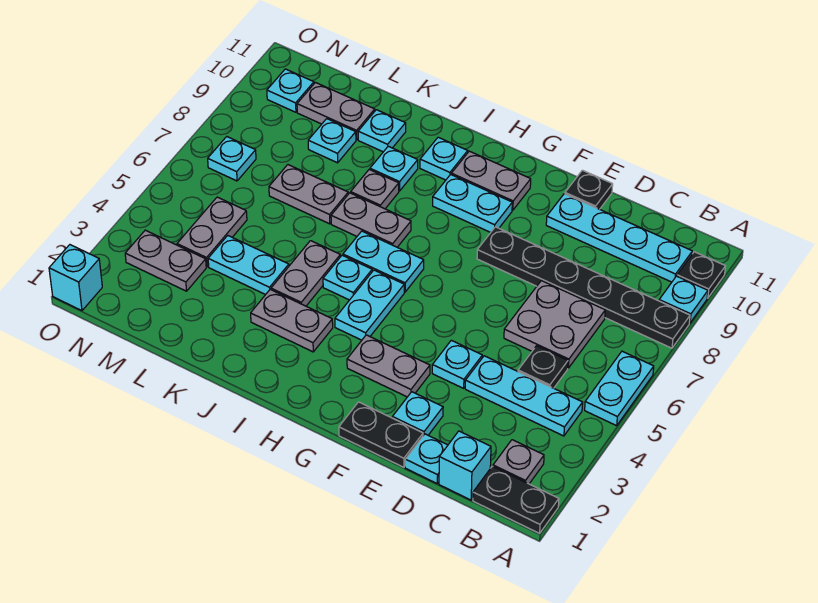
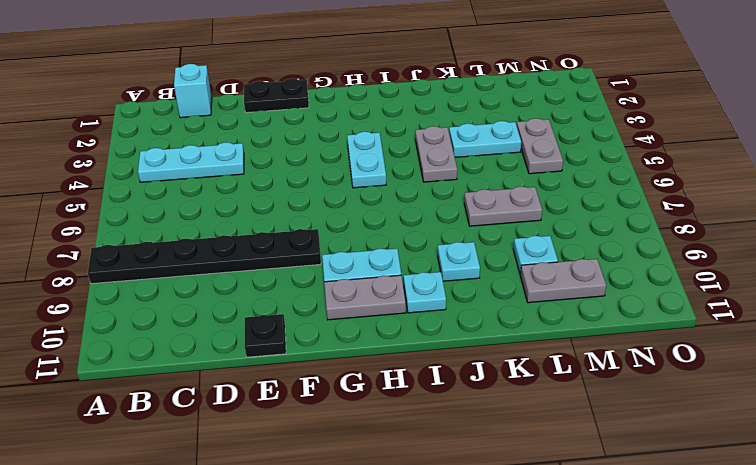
none -> black 1x2 plate [473,466,559,533]
none -> cyan 1x2 plate [585,351,654,426]
none -> cyan 1x1 plate [659,276,708,323]
none -> black 1x1 plate [677,252,725,298]

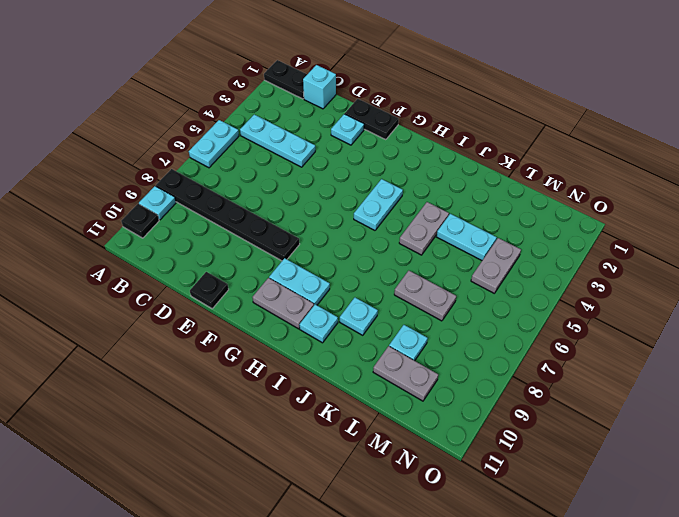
none -> grey 1x1 plate [493,440,544,484]
none -> cyan 1x4 plate [546,194,692,282]
none -> black 1x1 plate [518,346,568,388]
none -> grey 2x2 plate [504,281,605,368]

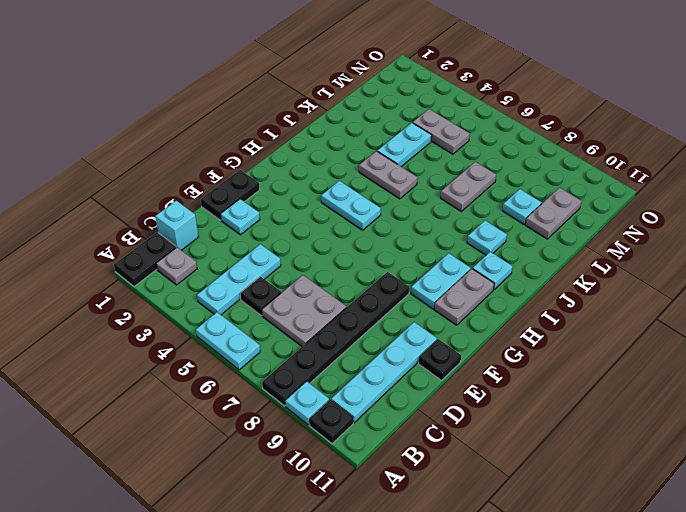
none -> cyan 1x1 plate [405,434,448,483]
none -> cyan 1x1 plate [432,340,482,388]
none -> grey 1x2 plate [347,335,430,397]
none -> cyan 1x2 plate [343,231,424,292]

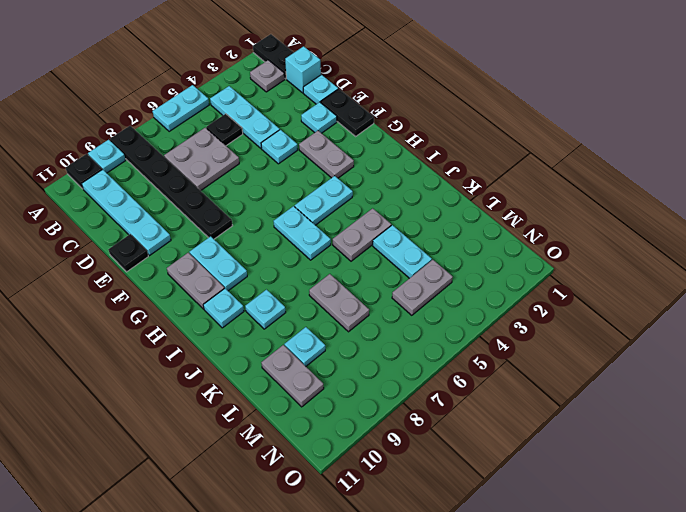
none -> grey 1x2 plate [251,290,333,352]
none -> cyan 1x1 plate [323,255,372,300]
none -> grey 1x2 plate [331,193,411,247]
none -> grey 1x1 plate [351,170,399,209]

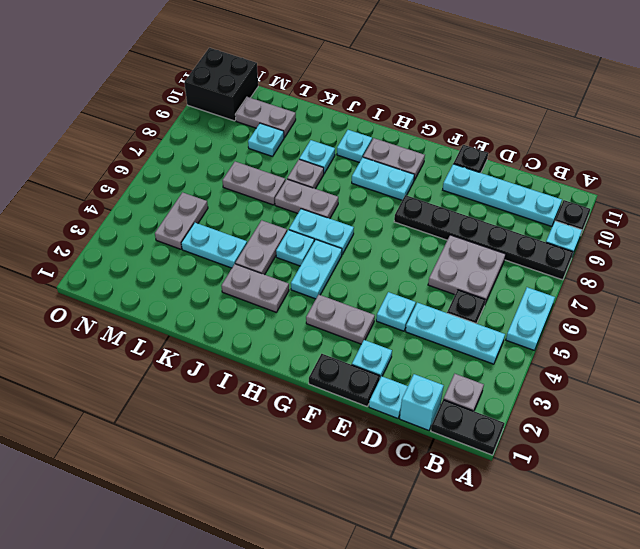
black 2x2 brick [184,48,258,121] -> cyan 1x1 plate [267,69,314,112]
none -> cyan 1x1 plate [358,110,406,152]
none -> grey 1x2 plate [125,230,206,291]
none -> cyan 1x1 plate [208,137,256,181]
none -> cyan 1x1 brick [49,245,102,311]

